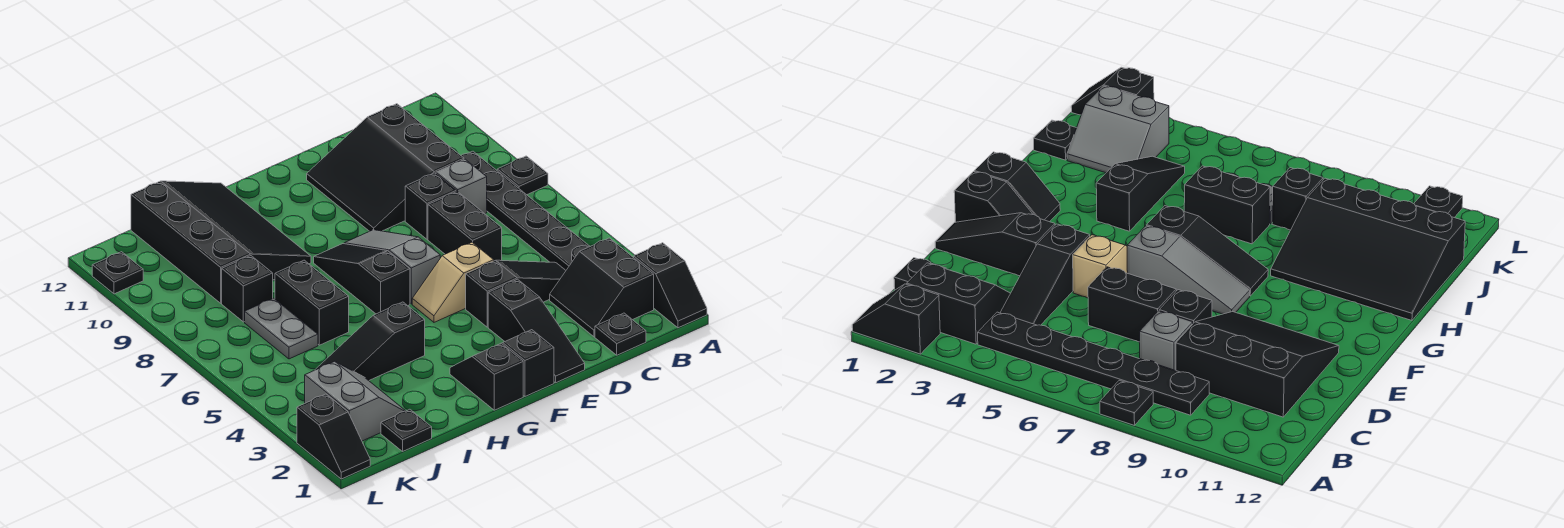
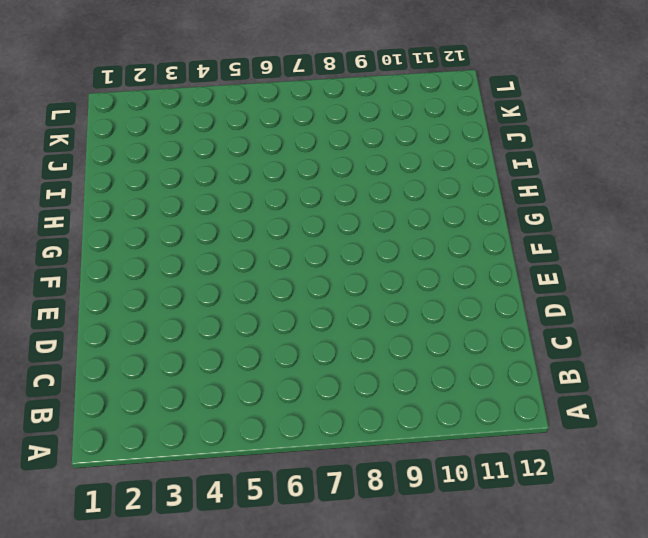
none -> black 1x2 slope [634,243,707,328]
none -> black 1x1 plate [497,156,548,195]
none -> black 2x2 slope [550,238,654,337]

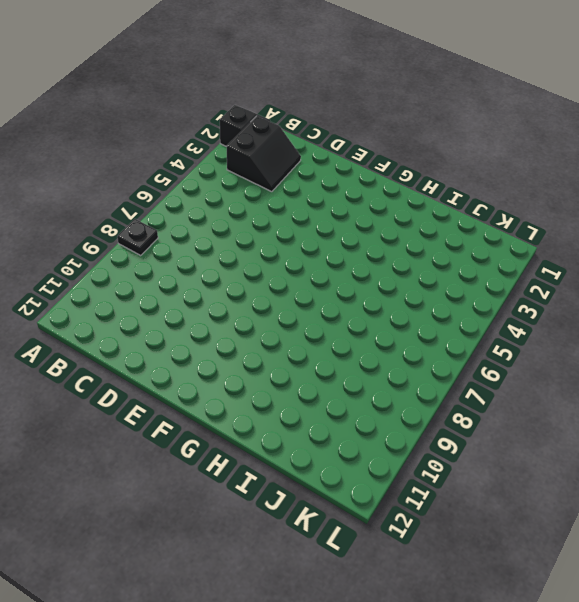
none -> black 1x6 plate [461,151,590,270]
none -> black 1x1 plate [595,313,646,355]
none -> black 1x3 slope [466,260,566,327]

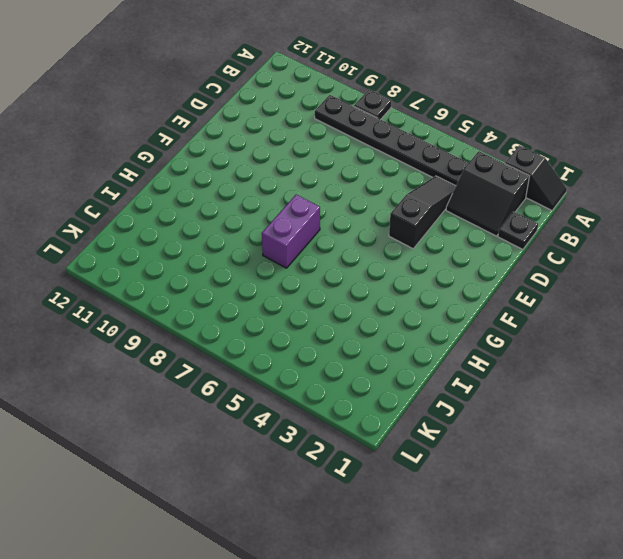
purple 1x2 brick [262,195,320,268] -> black 1x3 slope [314,244,410,314]
none -> grey 1x1 brick [436,159,487,214]
none -> black 3x3 slope [307,104,464,231]
none -> black 1x2 brick [428,191,502,261]

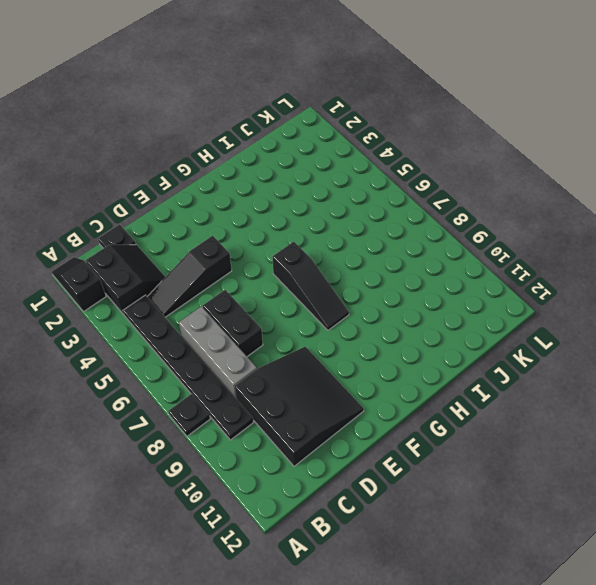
grey 1x3 brick [179,306,257,398] -> grey 1x1 brick [436,159,487,214]
none -> black 1x1 brick [405,173,456,239]
none -> black 1x3 slope [488,279,585,383]
none -> tan 1x2 slope [412,242,494,322]

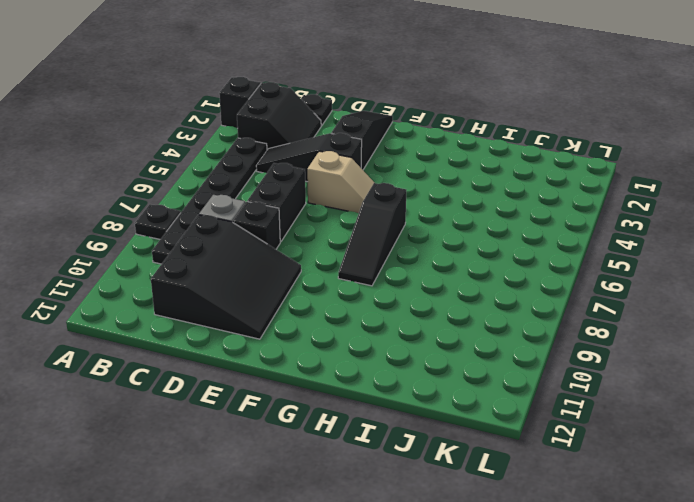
none -> black 1x2 slope [502,330,554,396]
none -> grey 1x3 slope [344,230,440,304]
none -> black 1x2 slope [450,343,523,410]

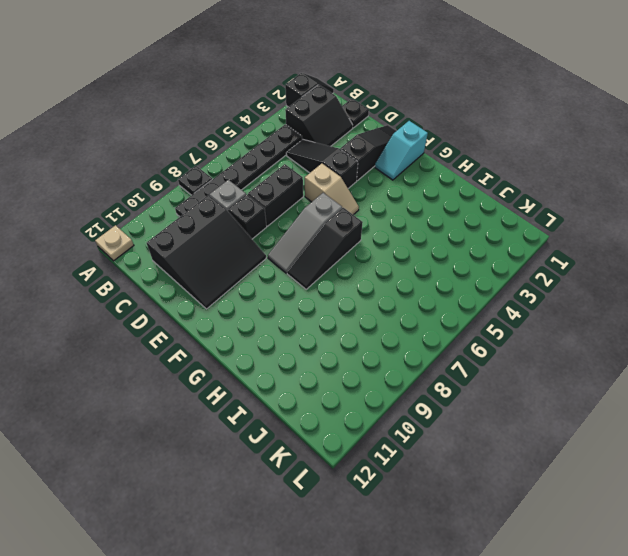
tan 1x1 plate [95,225,134,261] -> none
cyan 1x2 slope [375,121,428,180] -> black 1x2 slope [502,330,554,396]
none -> black 1x2 slope [450,343,523,410]
none -> black 1x3 slope [315,302,425,380]
none -> black 3x4 slope [131,181,311,303]

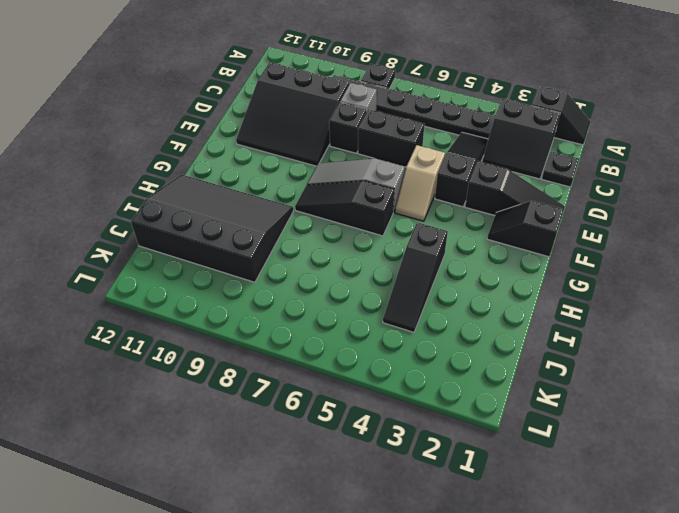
none -> black 1x2 slope [450,343,523,410]
none -> black 1x2 brick [275,260,349,345]
none -> black 1x1 plate [381,409,432,451]

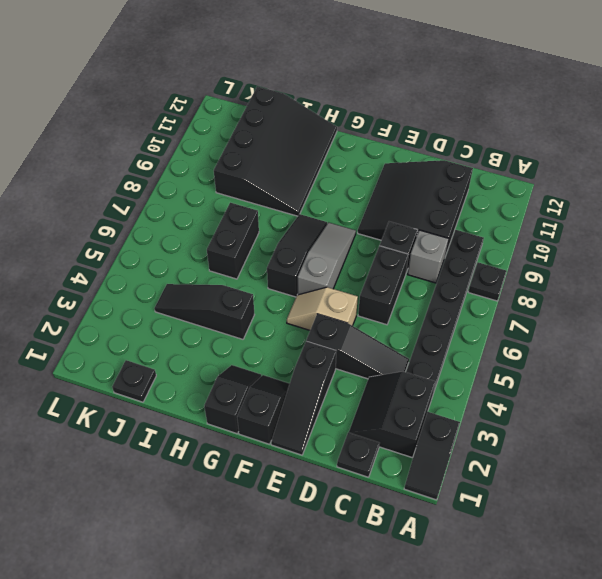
none -> grey 2x2 slope [305,361,405,441]
none -> grey 1x2 plate [245,298,318,359]
none -> black 1x1 brick [222,256,273,322]

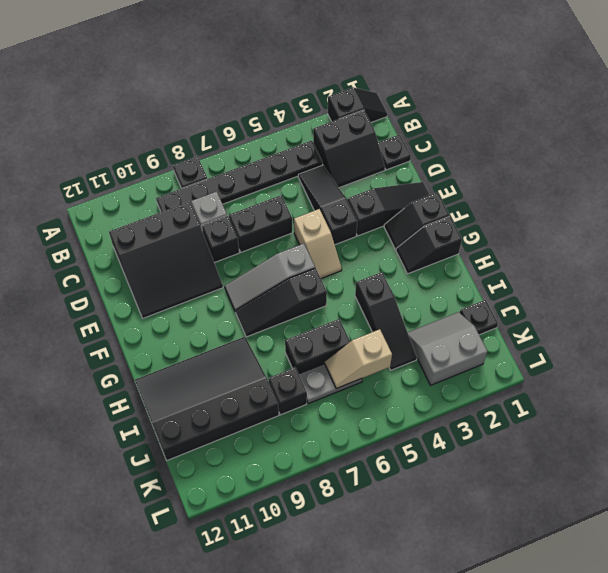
tan 1x2 slope [325,329,392,389] -> none
none -> black 1x2 slope [297,394,370,479]
none -> black 1x1 plate [92,252,143,294]

